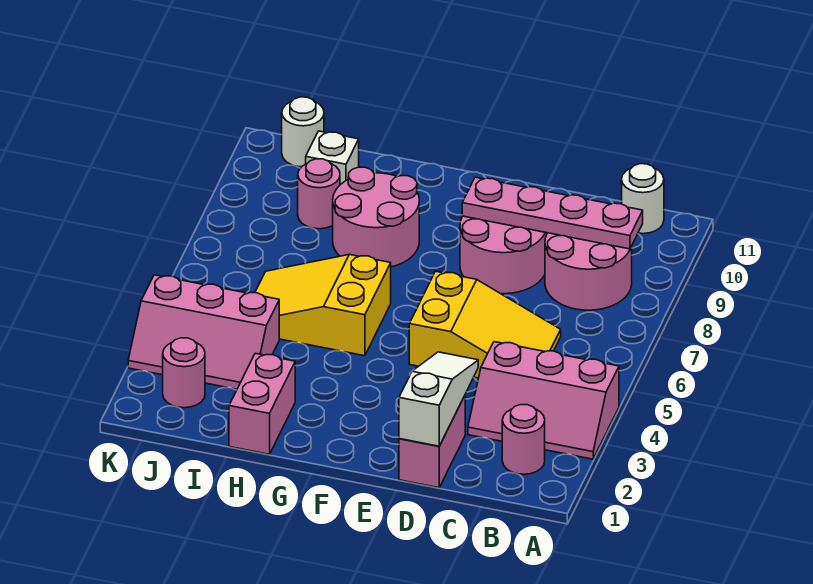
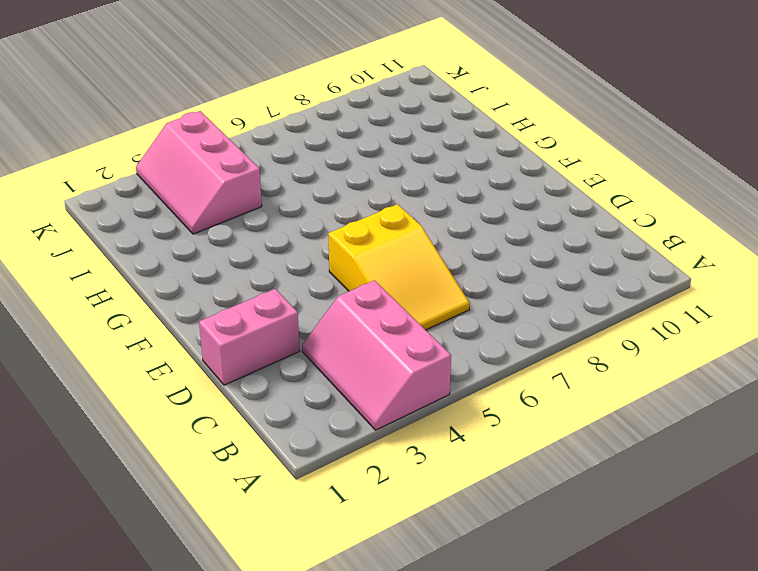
none -> pink 1x1 round brick [502,405,545,474]
none -> pink 2x2 round brick [545,233,632,310]
none -> white 1x1 round brick [622,164,664,234]

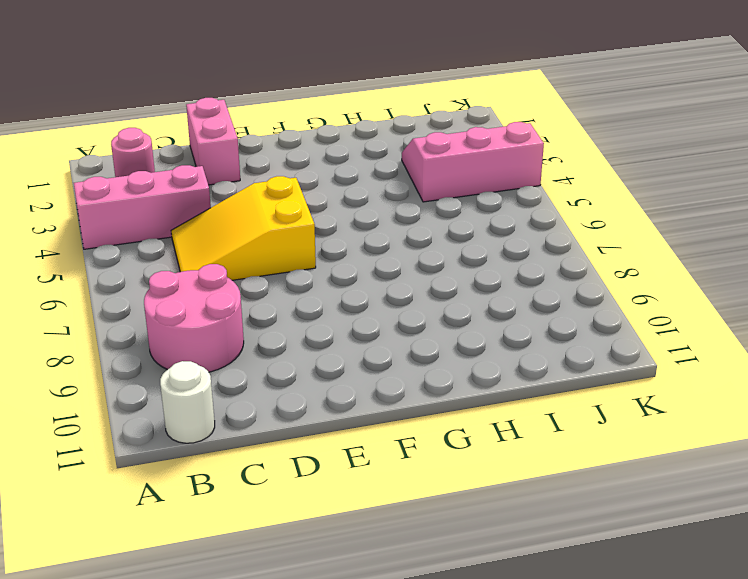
none -> pink 2x2 round brick [460,216,547,294]
none -> yellow 2x3 slope [255,254,391,356]
none -> pink 2x2 round brick [333,167,419,267]

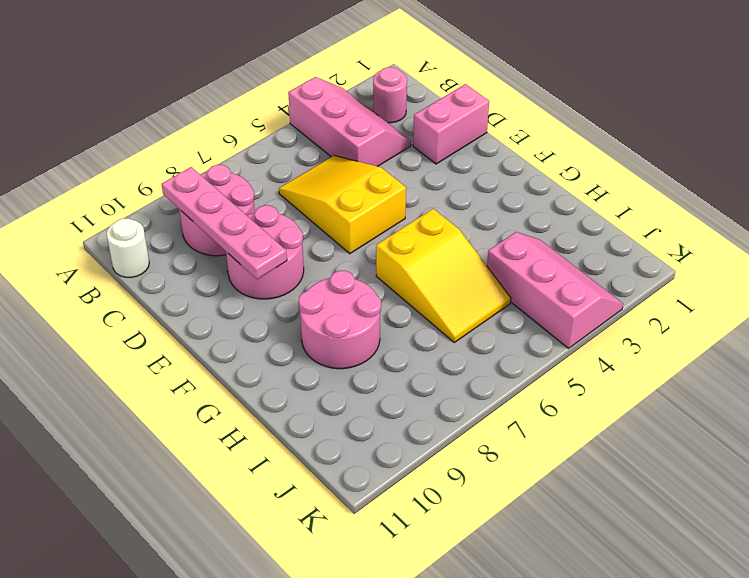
none -> pink 1x2 brick [229,353,295,454]
none -> pink 1x1 round brick [298,159,340,229]
none -> white 1x1 brick [306,131,359,185]

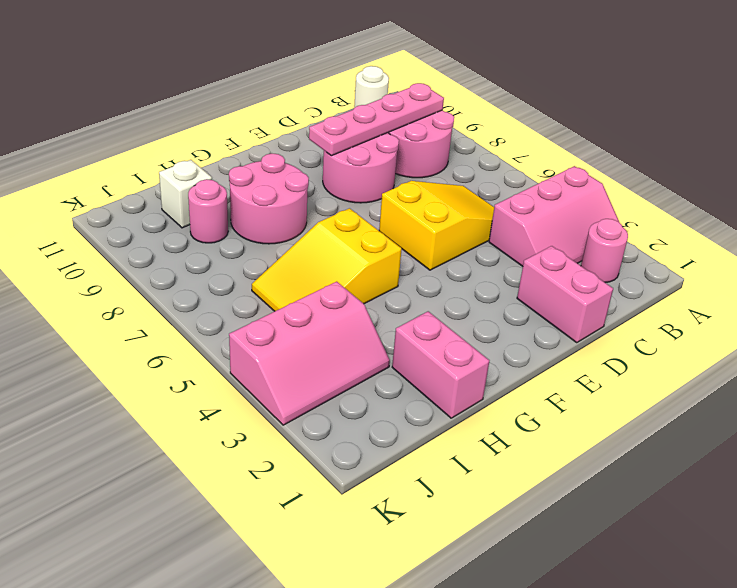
none -> pink 1x1 round brick [163,338,205,408]
none -> white 1x1 round brick [282,97,324,167]
none -> white 1x3 slope [399,352,478,446]

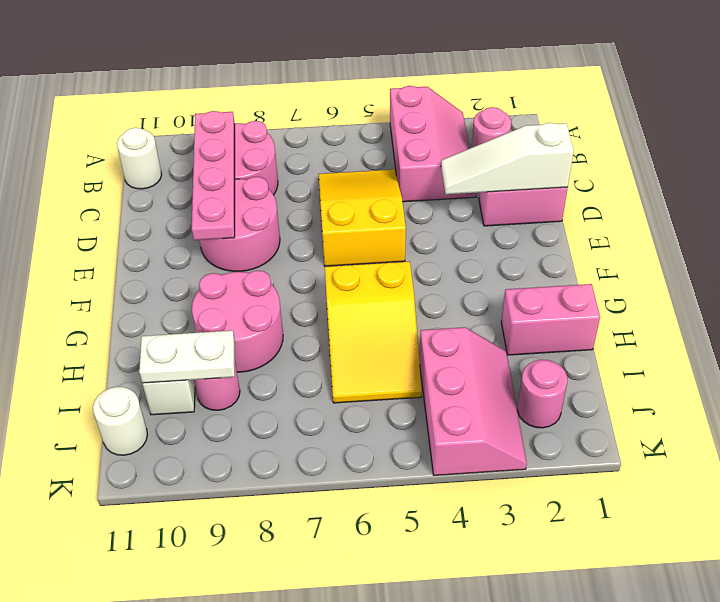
white 1x2 plate [139,330,235,383] -> none

